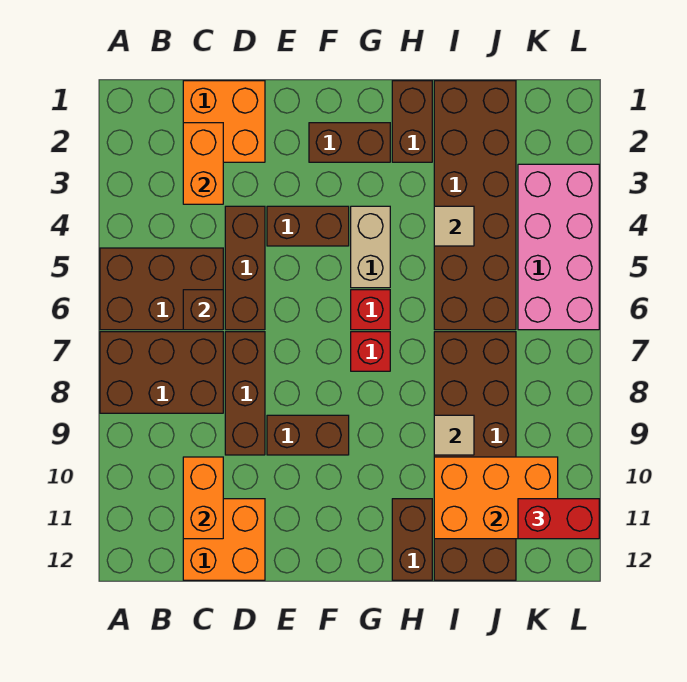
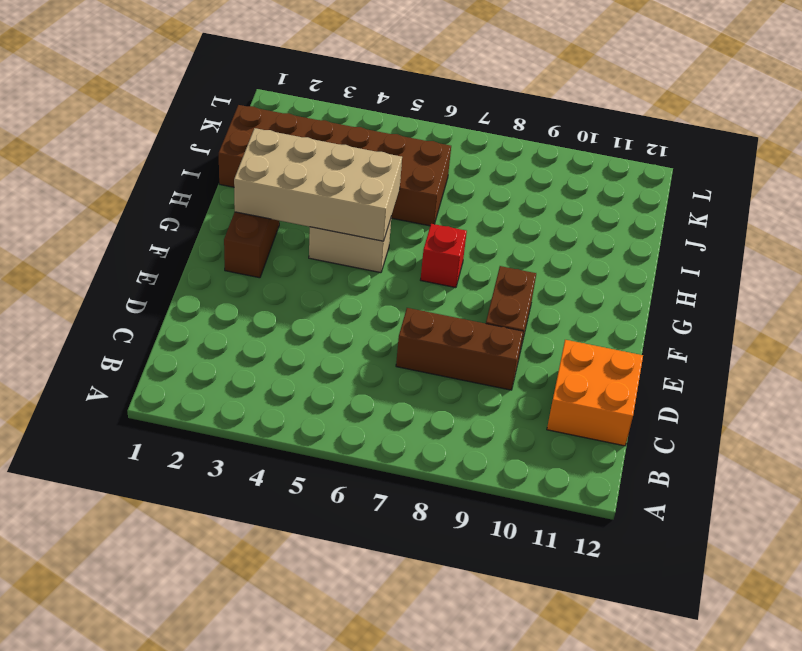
tan 2x4 brick [234,128,402,241] -> none
none -> brown 2x3 brick [100,248,223,330]
none -> brown 2x3 brick [100,332,223,413]
none -> orange 2x2 brick [183,81,265,162]

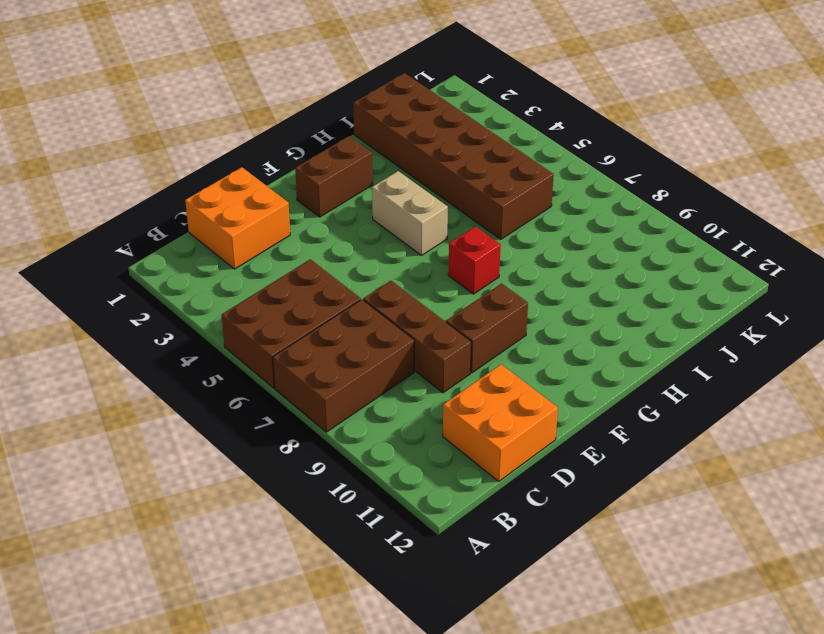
none -> brown 1x3 brick [225,206,265,330]
none -> brown 1x2 brick [267,206,349,246]
none -> red 1x1 brick [351,290,390,330]

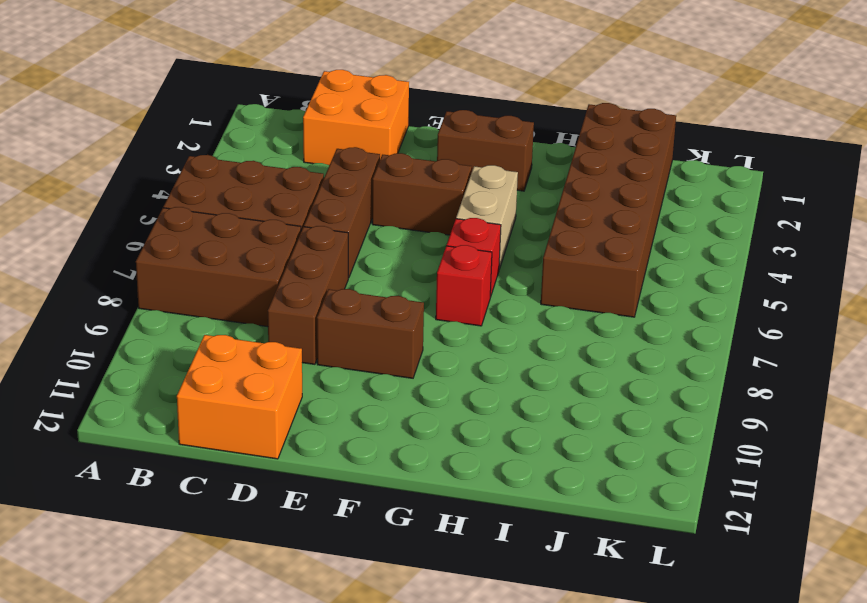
none -> brown 1x2 brick [392,81,432,162]
none -> brown 1x2 brick [392,499,432,580]
none -> brown 2x6 brick [434,332,516,580]

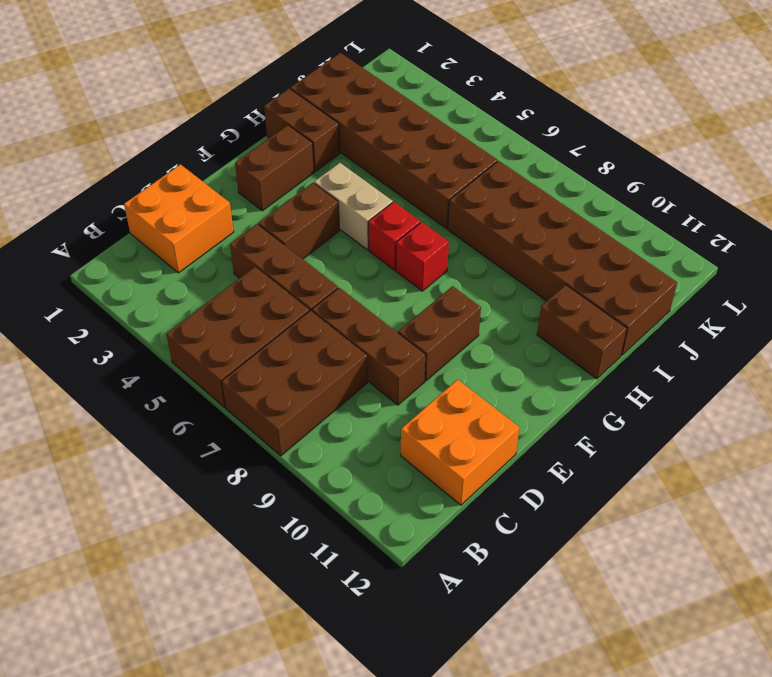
none -> pink 2x4 brick [518,164,599,330]
none -> orange 1x2 brick [183,123,223,204]
none -> brown 1x1 brick [183,290,223,330]

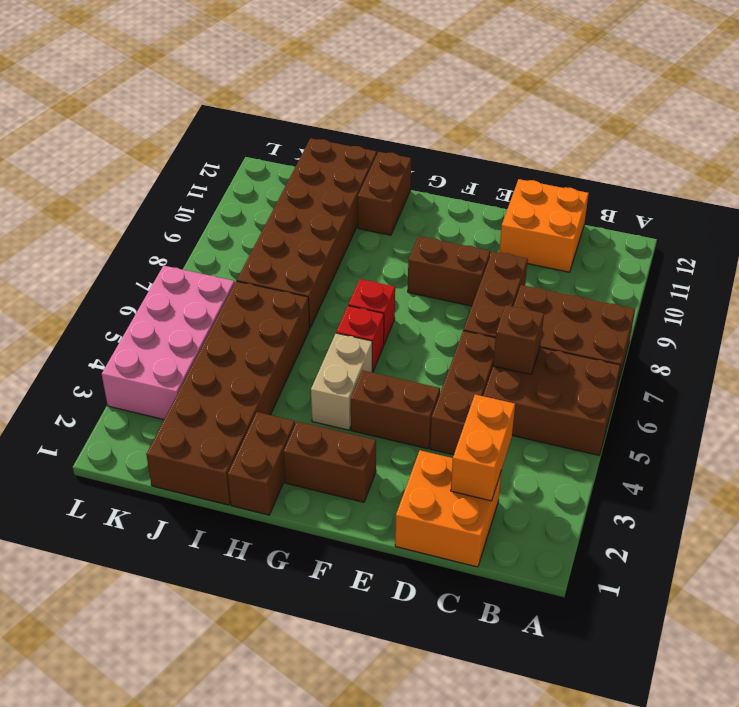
none -> orange 1x2 brick [183,457,223,539]
none -> tan 1x1 tile [434,206,474,246]
none -> tan 1x1 tile [434,415,474,455]

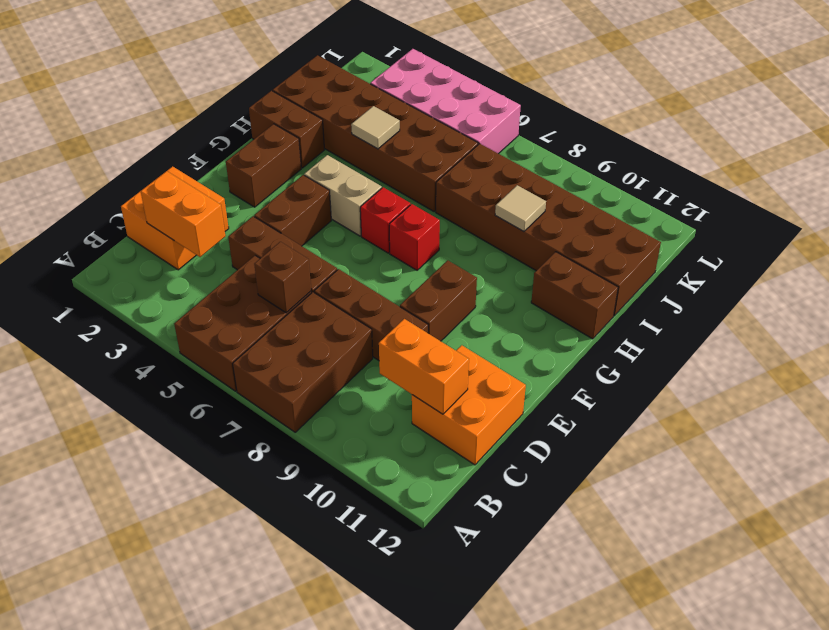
none -> orange 2x3 brick [434,457,558,539]
none -> red 1x2 brick [518,499,599,539]

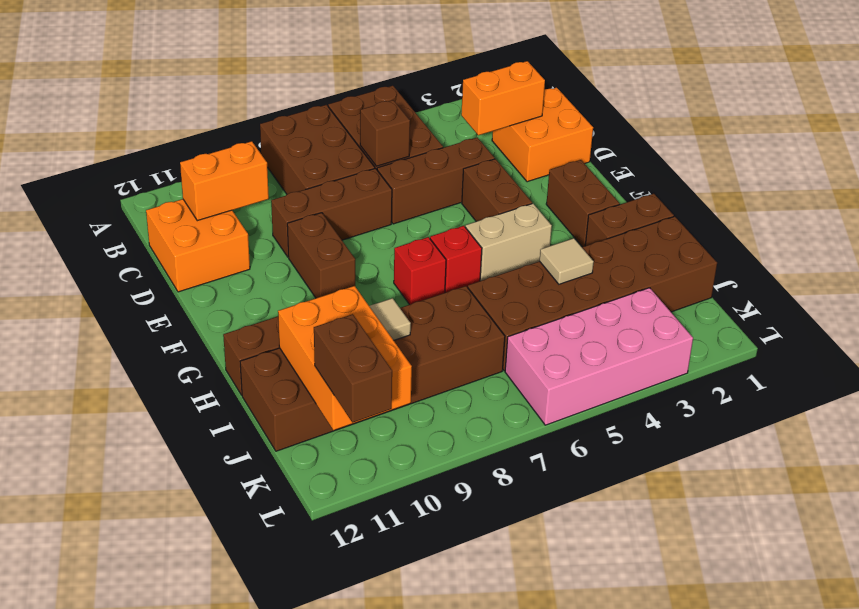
brown 1x2 brick [314,314,392,423] -> red 1x2 brick [518,499,599,539]

